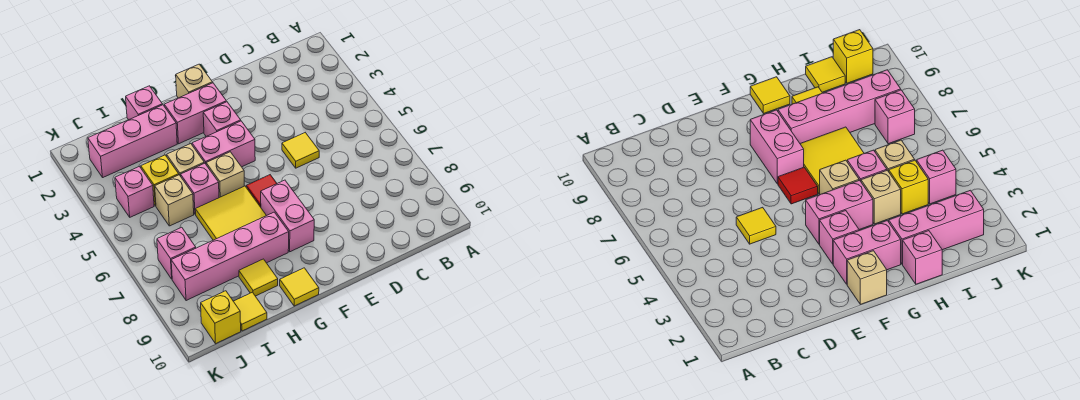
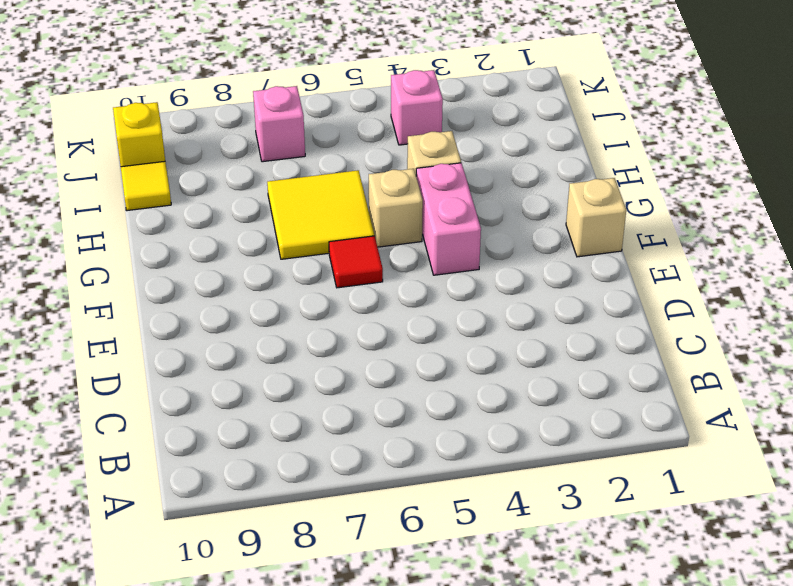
none -> yellow 1x1 tile [282,133,319,168]
none -> pink 1x2 brick [164,83,226,144]
none -> pink 1x1 brick [203,102,241,136]

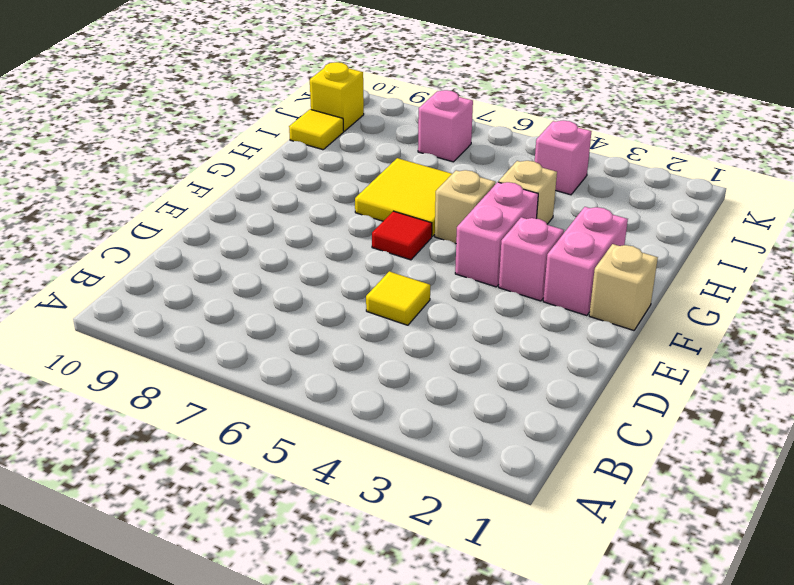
none -> pink 1x2 brick [261,180,314,252]
none -> pink 1x4 brick [171,212,289,301]
none -> yellow 1x1 tile [280,268,319,306]

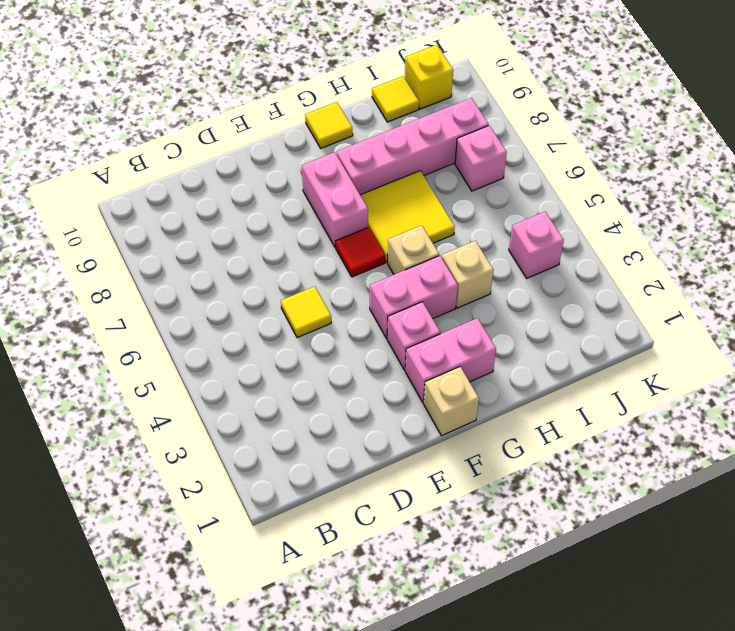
none -> pink 1x1 brick [126,86,162,120]
none -> pink 1x3 brick [88,105,177,177]
none -> pink 1x1 brick [181,163,219,214]

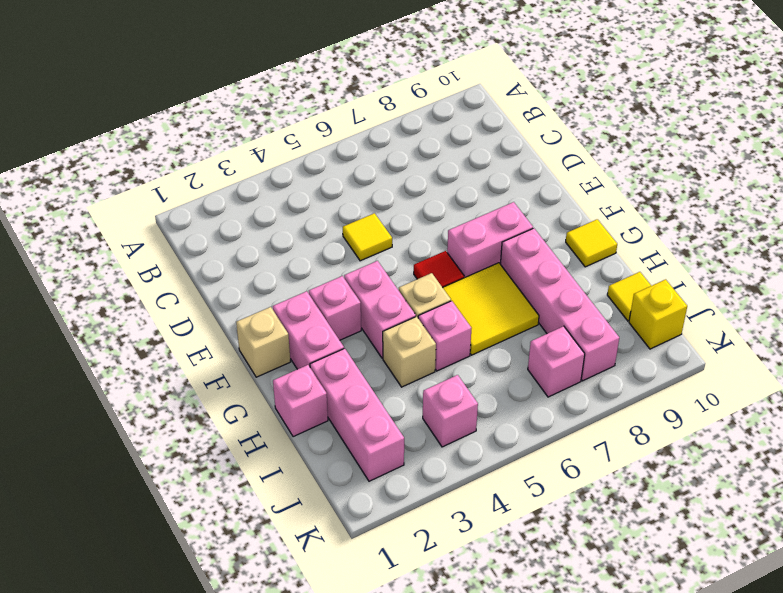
none -> yellow 1x1 tile [239,259,278,296]
none -> yellow 1x1 brick [141,155,179,206]
none -> tan 1x1 brick [155,175,194,226]

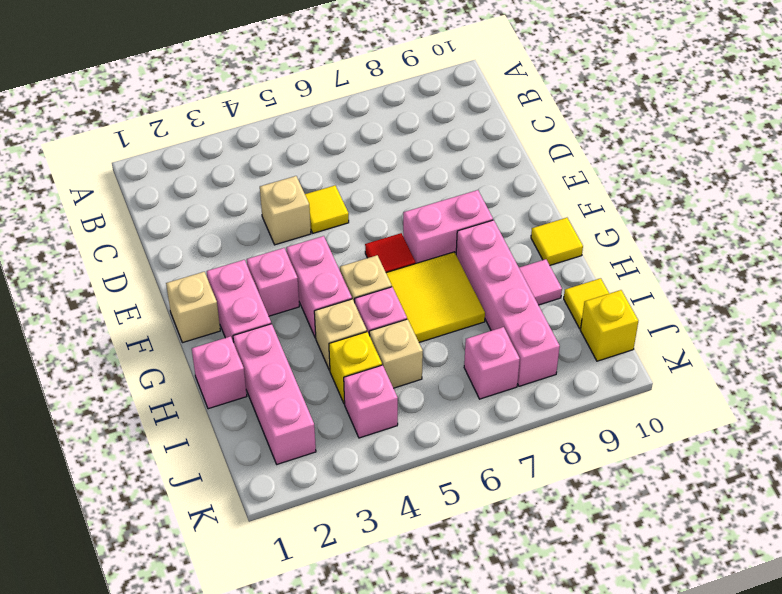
tan 1x1 brick [260,176,311,245] -> none
pink 1x1 tile [519,259,562,305] -> yellow 1x1 tile [239,259,278,296]

